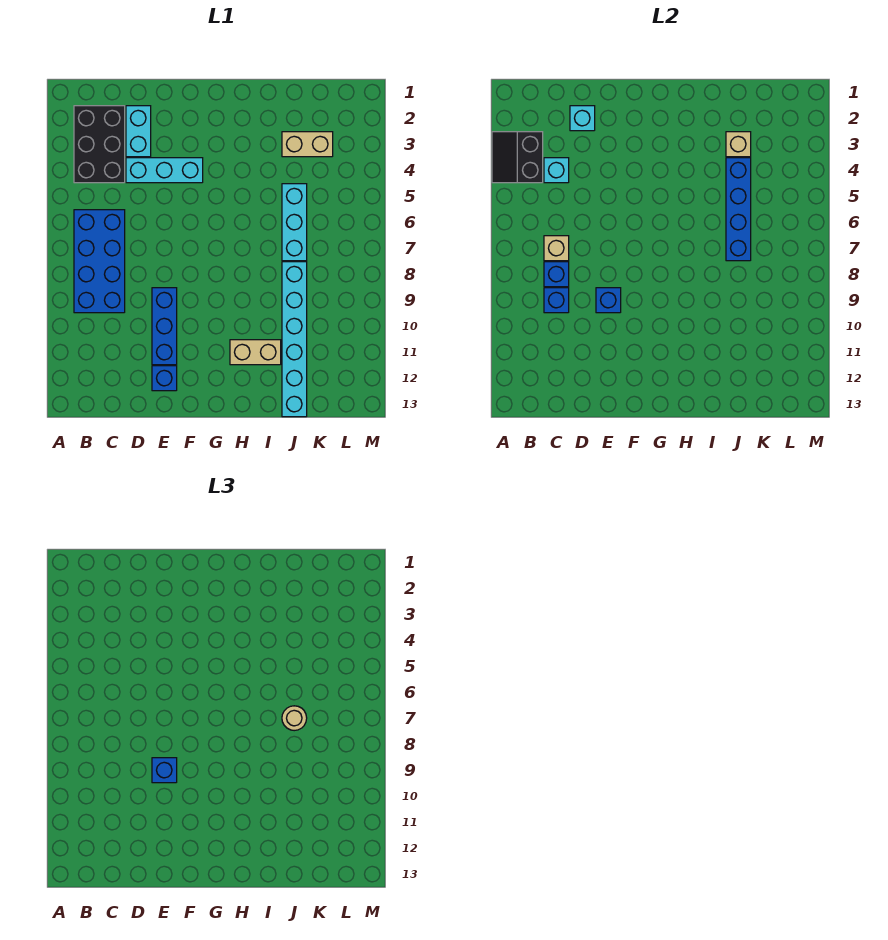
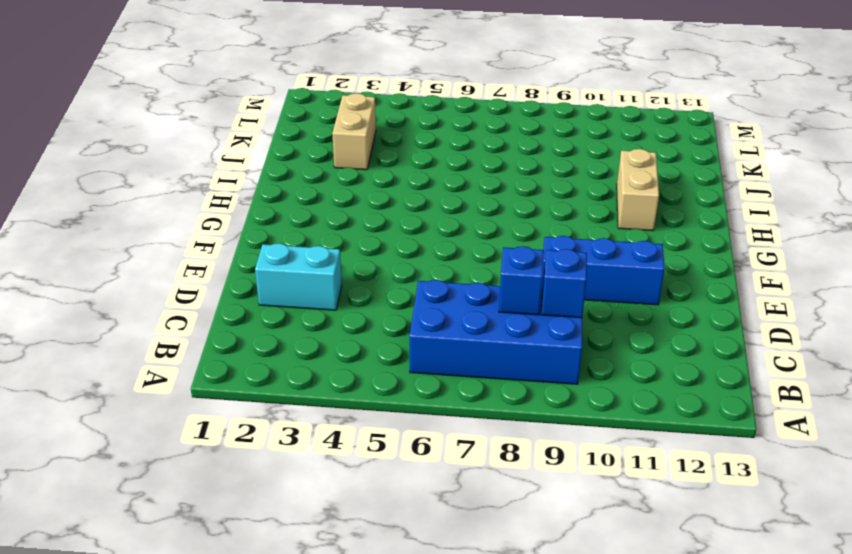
none -> black 2x3 brick [74,106,125,183]
none -> cyan 1x3 brick [126,158,203,183]
none -> blue 1x1 brick [152,366,177,391]

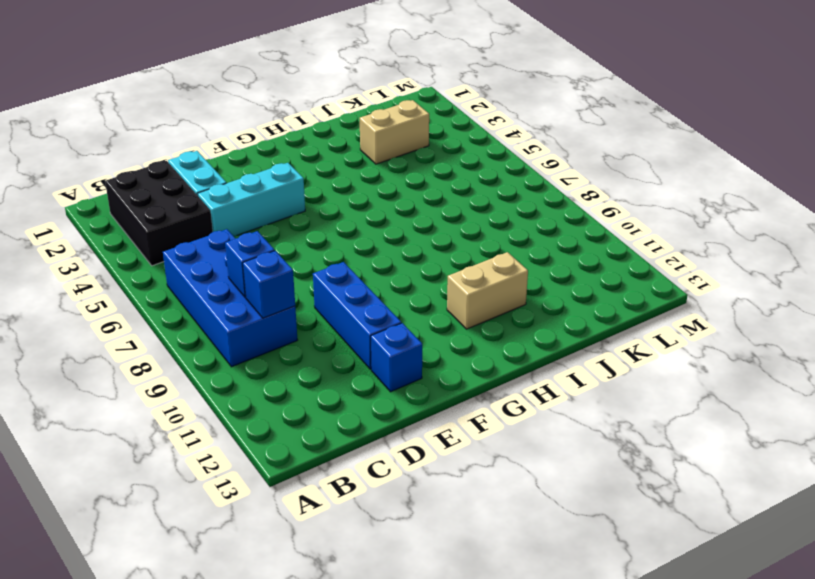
none -> cyan 1x3 brick [282,184,307,261]
none -> cyan 1x6 brick [282,262,307,417]
none -> black 2x2 slope [492,132,543,183]

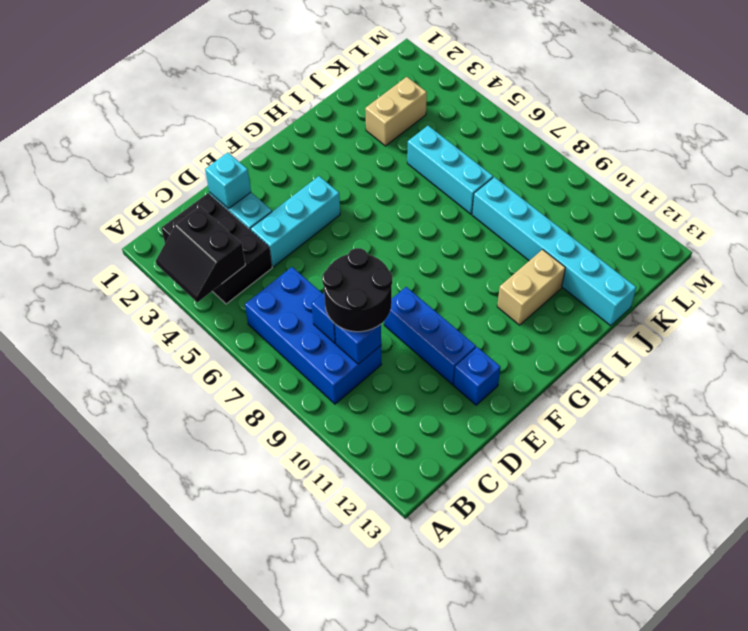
black 2x2 round brick [322,248,392,332] -> none
none -> cyan 1x1 brick [544,158,569,183]
none -> tan 1x1 brick [544,236,569,261]
none -> blue 1x1 brick [596,288,621,313]

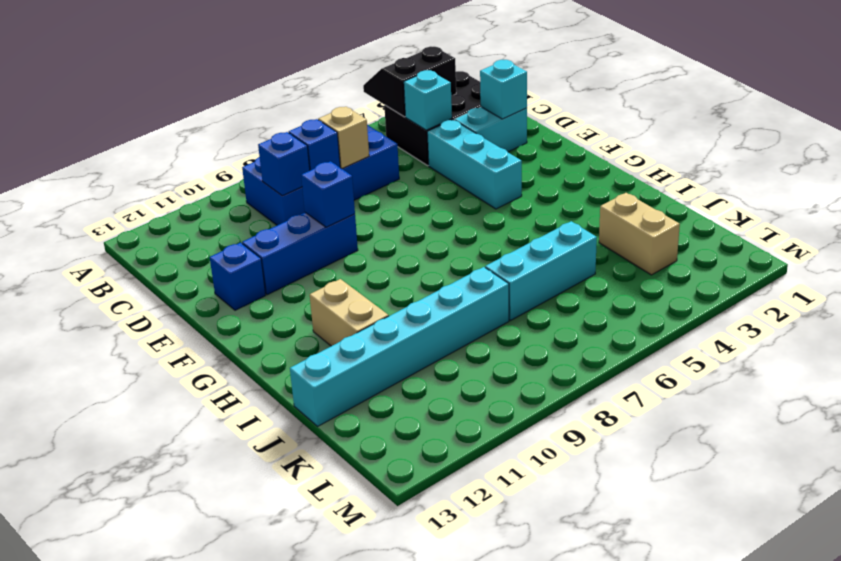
none -> tan 1x1 brick [726,132,751,157]
none -> blue 1x4 brick [726,158,751,261]
none -> blue 1x1 brick [152,758,177,783]

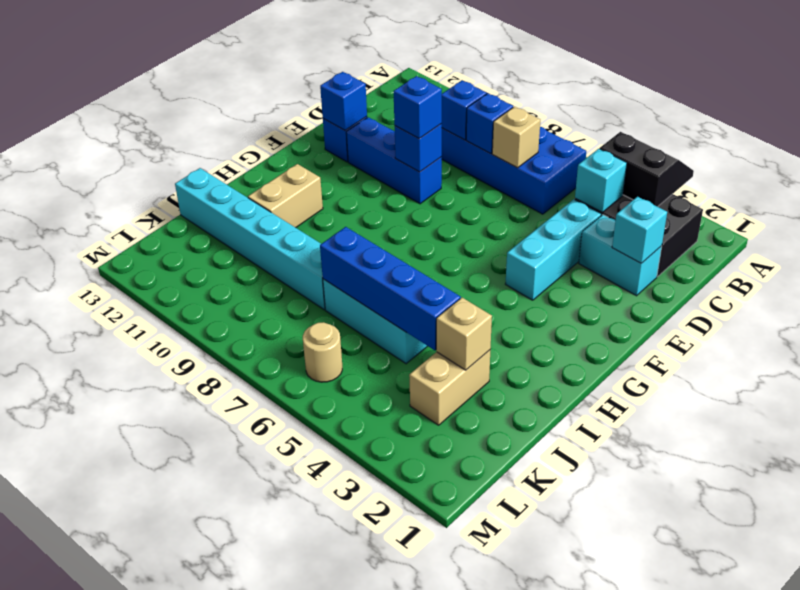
blue 1x1 brick [320,72,367,130] -> none
tan 1x1 round brick [303,322,342,382] -> tan 1x1 round brick moved to [282,706,307,731]

